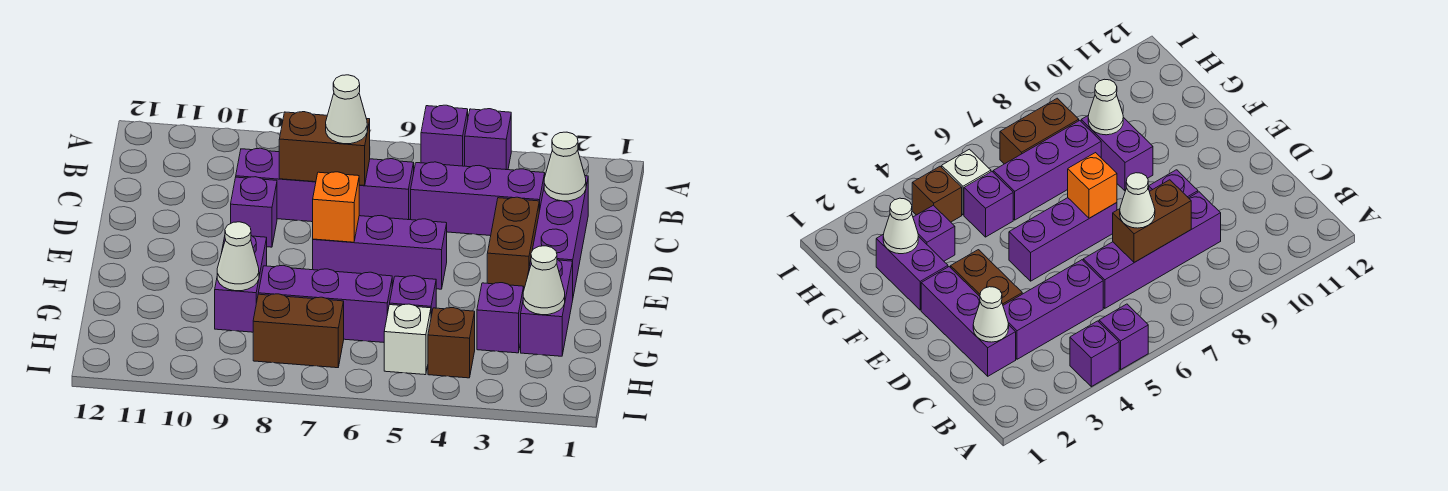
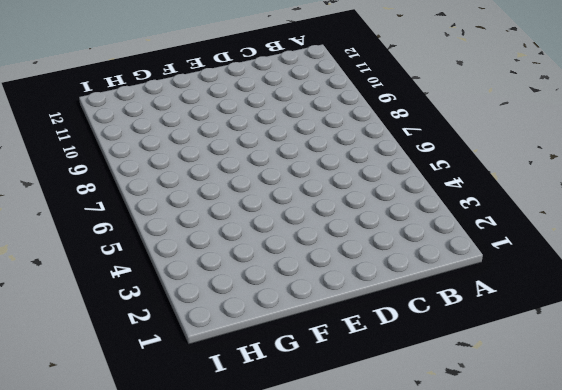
none -> purple 1x1 brick [465,109,511,170]
none -> purple 1x1 brick [421,105,468,166]
none -> purple 1x3 brick [533,176,588,296]

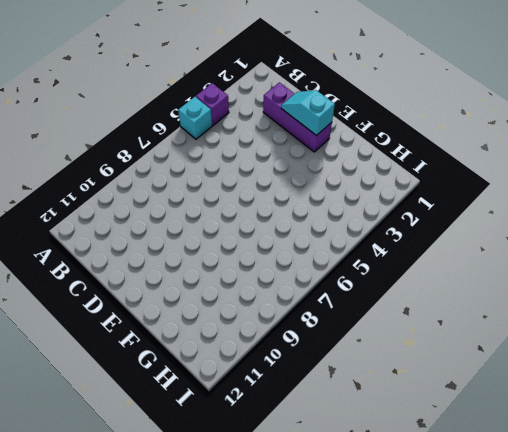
cyan 1x1 brick [178,97,212,139] -> purple 1x1 brick [421,105,468,166]
cyan 1x2 slope [281,90,335,135] -> none
none -> purple 1x3 brick [411,162,545,236]
none -> purple 1x4 brick [236,148,414,222]
none -> brown 1x2 brick [487,197,539,288]

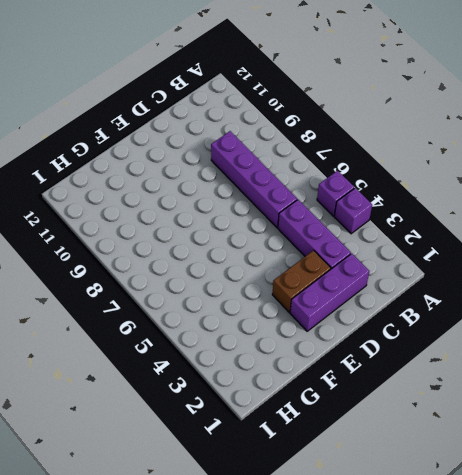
none -> purple 1x1 brick [231,177,277,247]
none -> purple 1x3 brick [313,216,447,289]
none -> purple 1x2 brick [521,259,573,356]

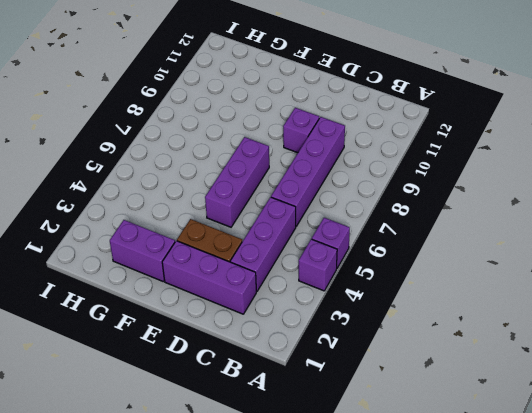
none -> purple 1x2 brick [215,235,267,332]
none -> purple 1x1 brick [477,283,524,353]
none -> purple 1x1 brick [390,276,436,316]

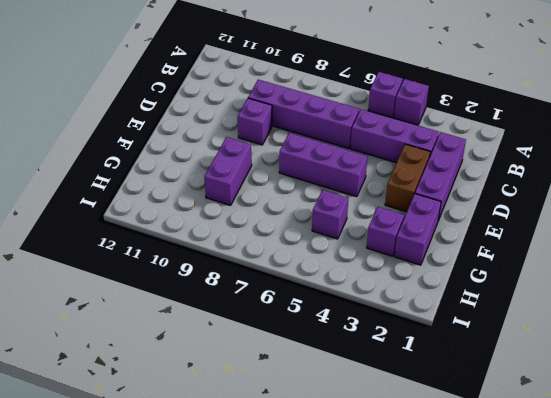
none -> purple 1x3 brick [258,265,392,342]
none -> brown 1x1 brick [428,308,475,378]
none -> white 1x1 brick [384,304,431,375]

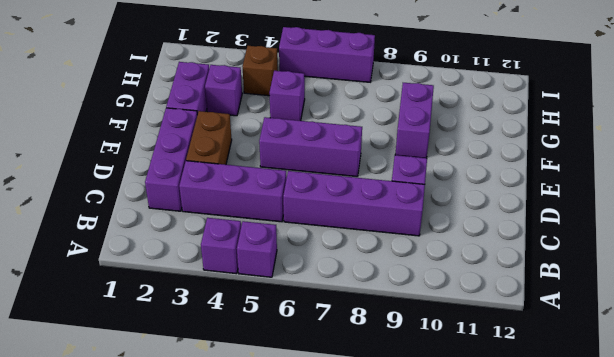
purple 1x3 brick [279,27,375,82] -> purple 1x3 brick moved to [258,265,392,342]
none -> white 1x1 brick [384,304,431,375]
none -> brown 1x2 brick [253,294,344,368]
none -> white 1x1 cone [544,132,586,201]

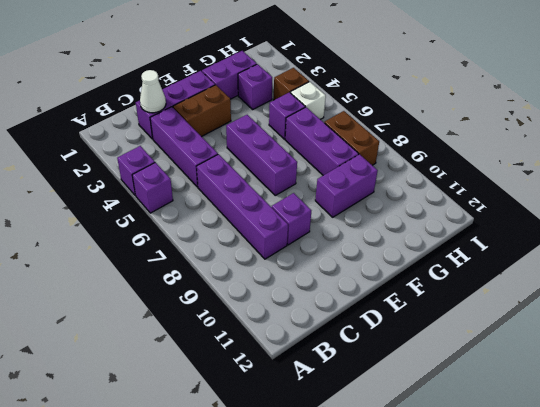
none -> brown 1x2 brick [279,112,370,186]
none -> orange 1x1 brick [313,172,359,242]
none -> white 1x1 cone [523,246,565,315]

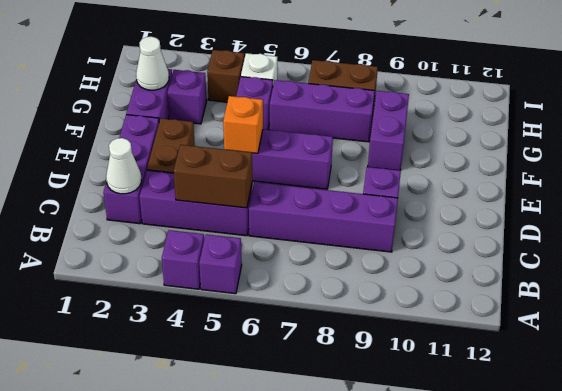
brown 1x2 brick [174,145,252,208] -> brown 1x2 brick moved to [279,112,370,186]
orange 1x1 brick [223,96,263,154] -> orange 1x1 brick moved to [313,172,359,242]
none -> white 1x1 cone [217,222,259,291]
none -> white 1x1 cone [326,75,367,144]

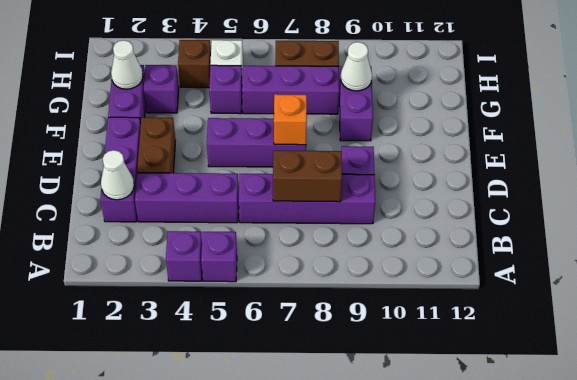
none -> white 1x1 cone [326,75,367,144]

